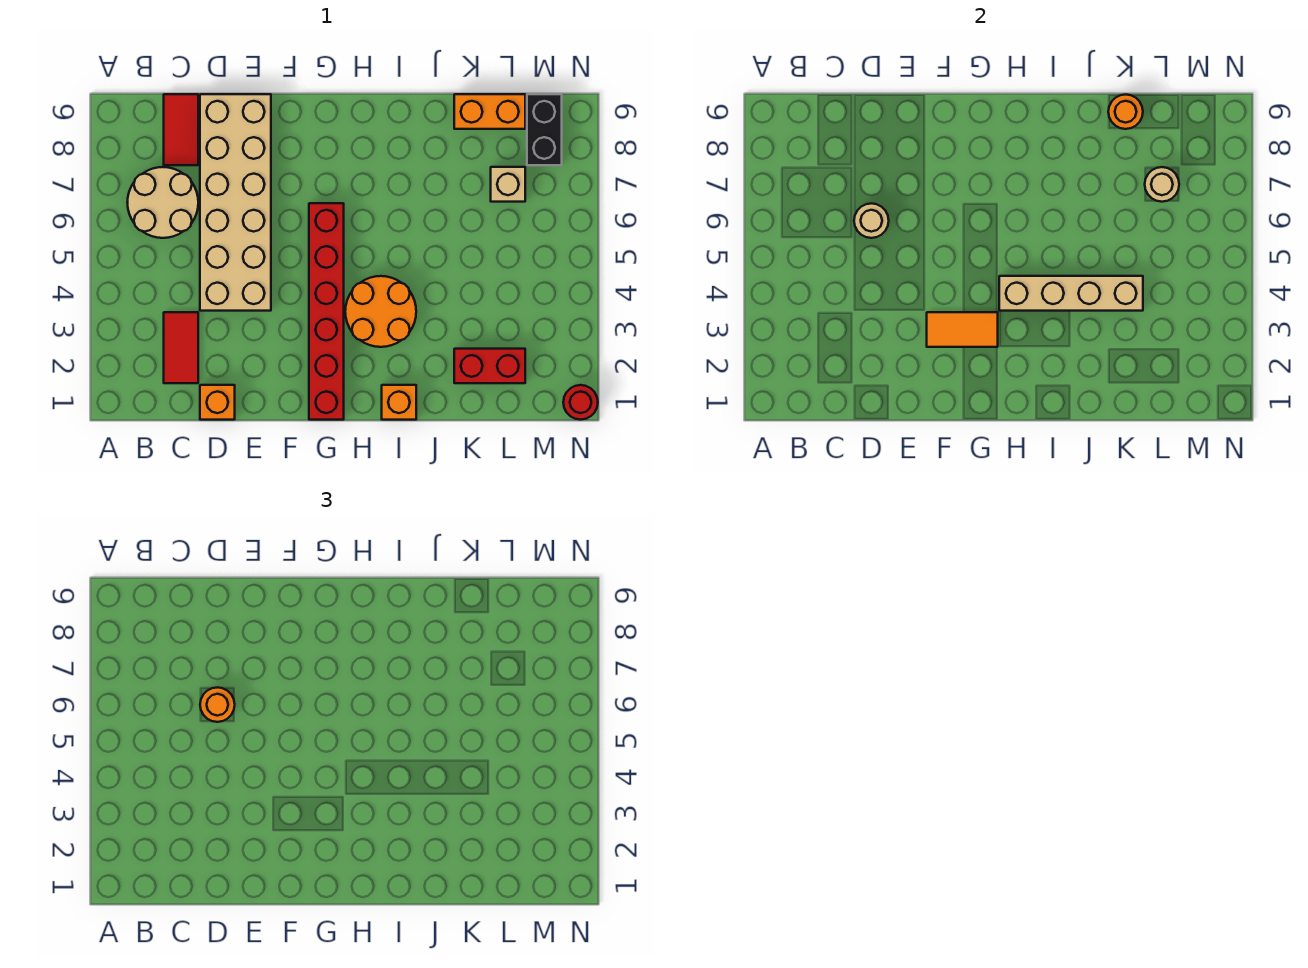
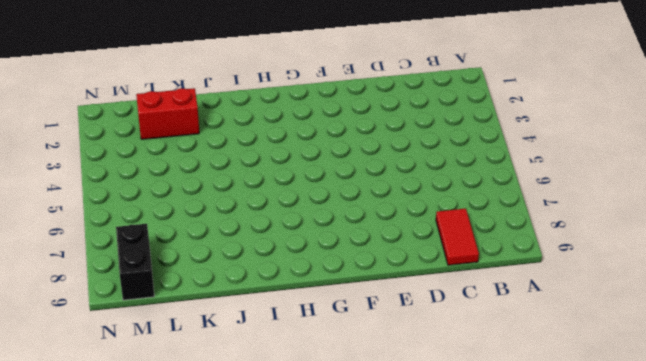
none -> tan 2x2 round brick [127,167,198,238]
none -> red 1x2 tile [164,312,198,383]
none -> orange 1x1 brick [200,385,235,420]

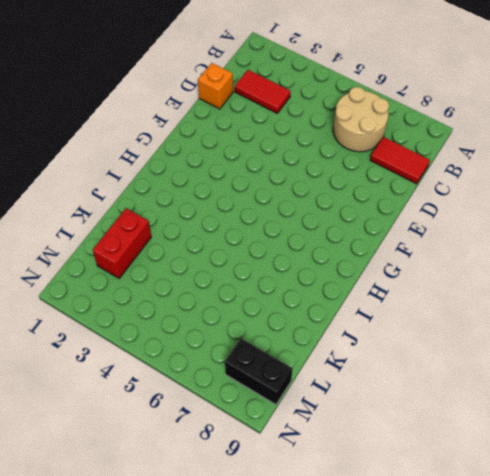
none -> tan 2x6 brick [200,94,271,311]
none -> red 1x6 brick [309,203,344,420]
none -> orange 2x2 round brick [345,276,416,347]

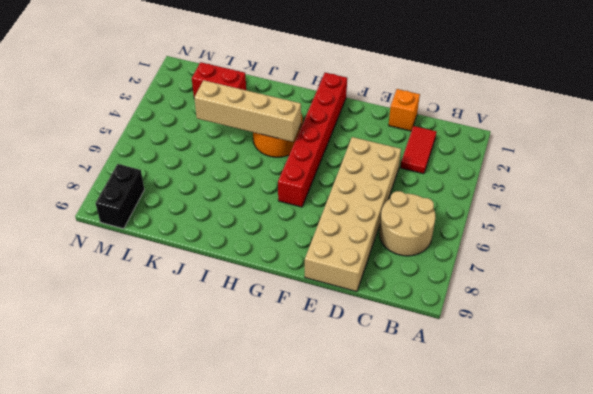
none -> red 1x2 tile [164,94,198,165]
none -> orange 1x1 brick [382,385,416,420]
none -> orange 1x2 brick [454,94,525,129]

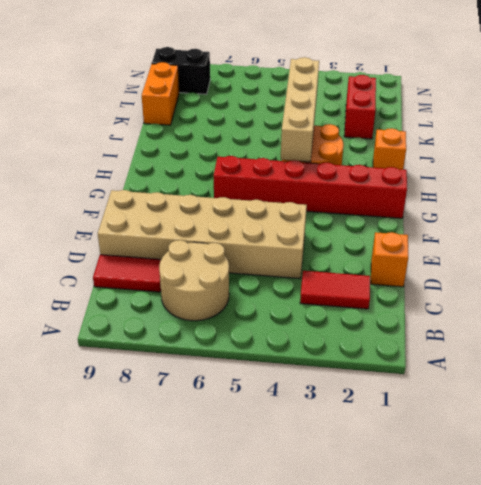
none -> tan 1x1 brick [491,167,525,202]
none -> red 1x1 round brick [563,385,598,420]
none -> tan 1x1 round brick [854,203,889,238]

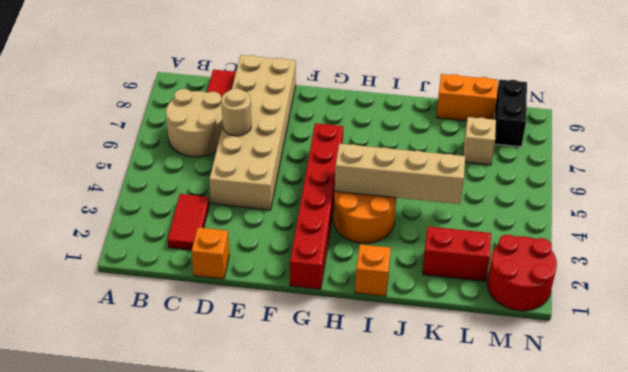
red 2x2 round brick [487,235,557,311] -> red 1x1 round brick [563,385,598,420]
none -> orange 1x2 tile [927,312,998,347]
none -> orange 1x1 round brick [1108,95,1143,129]
none -> tan 1x1 round brick [1145,167,1179,202]

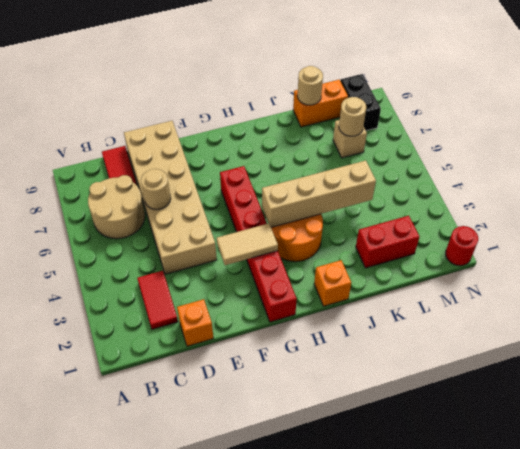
tan 1x2 tile [217,223,278,265] -> orange 1x2 tile [927,312,998,347]
tan 1x1 round brick [297,66,323,105] -> orange 1x1 round brick [1108,95,1143,129]
none -> orange 1x1 round brick [200,687,235,722]

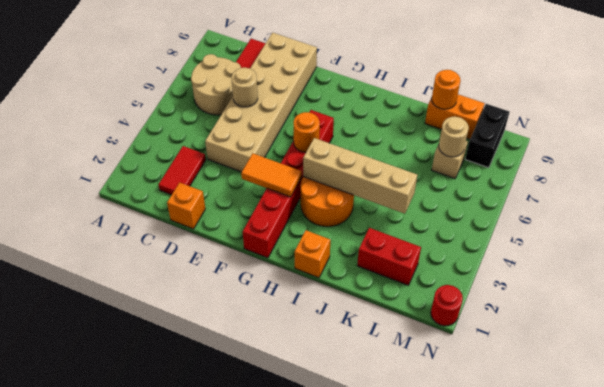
orange 1x1 round brick [294,112,320,152] -> orange 1x1 round brick moved to [200,687,235,722]

